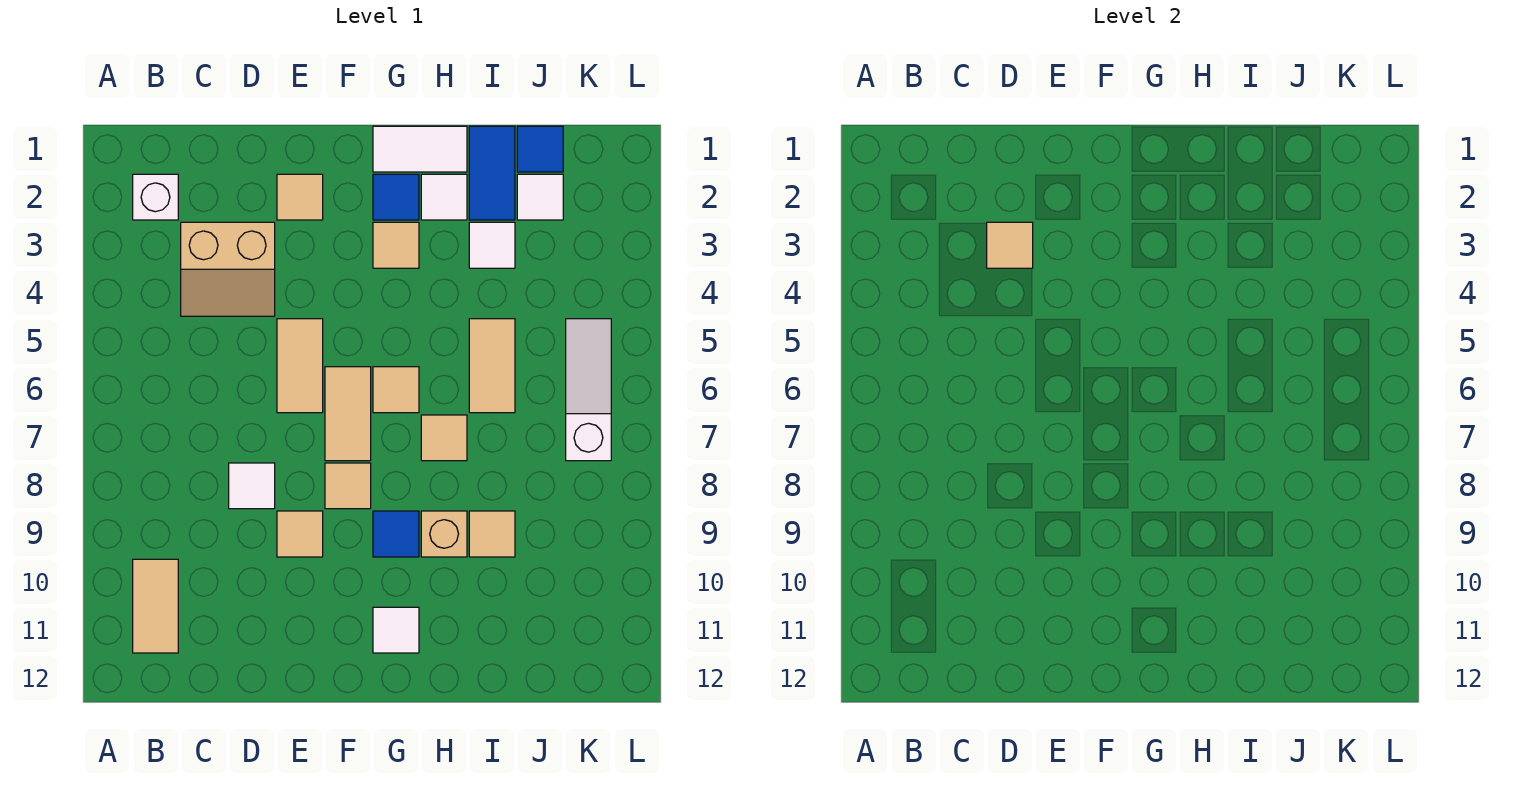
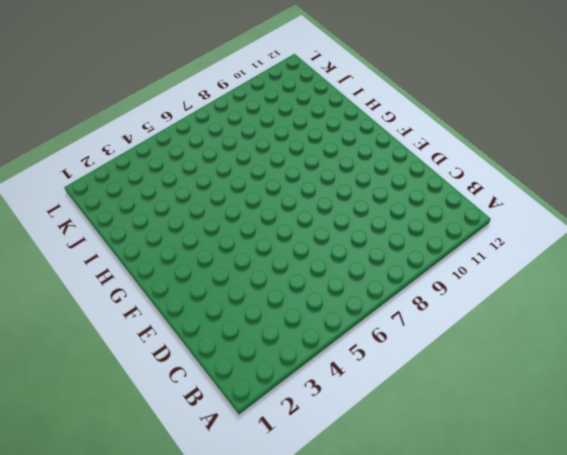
none -> white 1x1 brick [133,174,178,220]
none -> tan 1x2 tile [133,559,178,653]
none -> tan 2x2 slope [181,222,275,316]

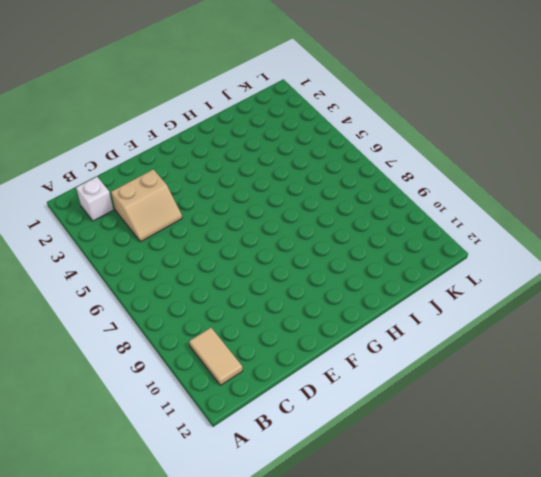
none -> white 1x1 tile [229,463,275,509]
none -> tan 1x1 tile [277,174,323,220]
none -> tan 1x2 tile [277,319,323,413]

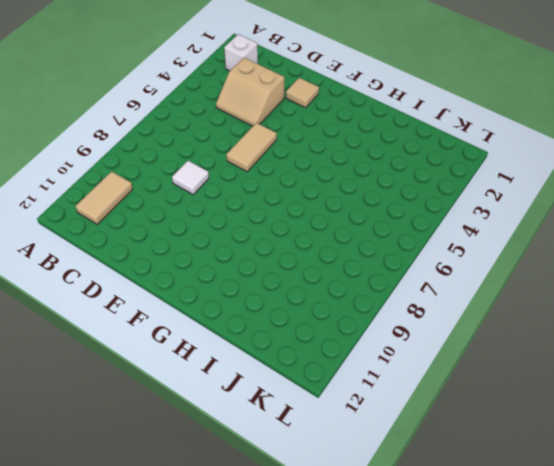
none -> tan 1x1 tile [277,511,323,557]
none -> tan 1x2 tile [325,367,371,461]
none -> tan 1x1 tile [325,463,371,509]

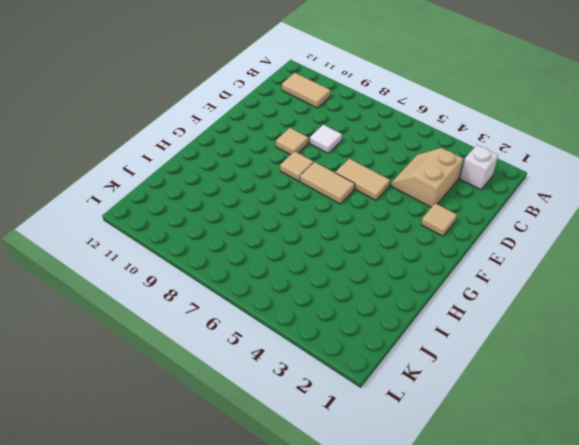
none -> white 1x2 tile [373,126,467,172]
none -> blue 1x1 tile [373,174,419,220]
none -> tan 1x1 tile [373,222,419,268]

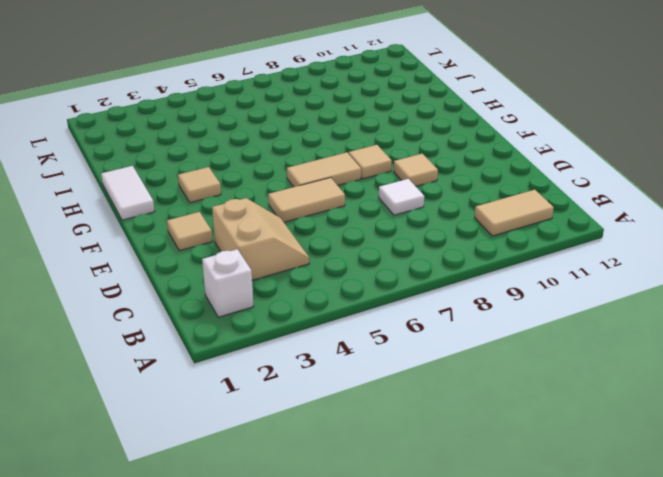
none -> blue 1x1 tile [373,174,419,220]
none -> tan 1x1 tile [373,367,419,413]
none -> blue 1x1 tile [373,511,419,557]

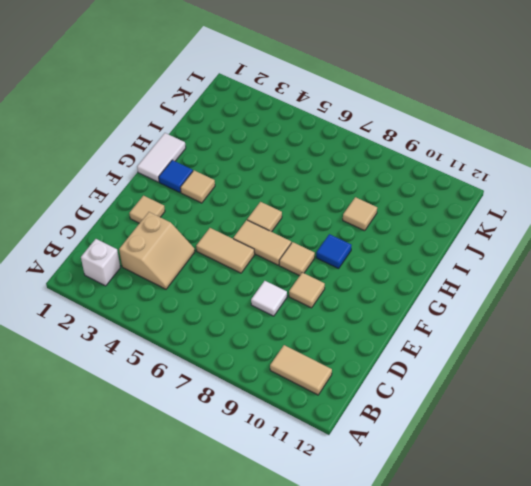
none -> white 1x1 tile [373,607,419,653]
none -> white 1x1 tile [421,174,467,220]
none -> tan 1x1 tile [421,415,467,461]

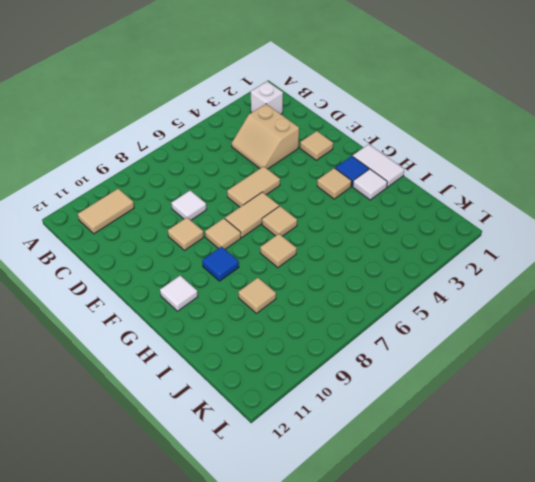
none -> tan 1x1 brick [421,511,467,557]
none -> blue 1x2 tile [469,126,515,220]
none -> white 1x1 tile [469,222,515,268]

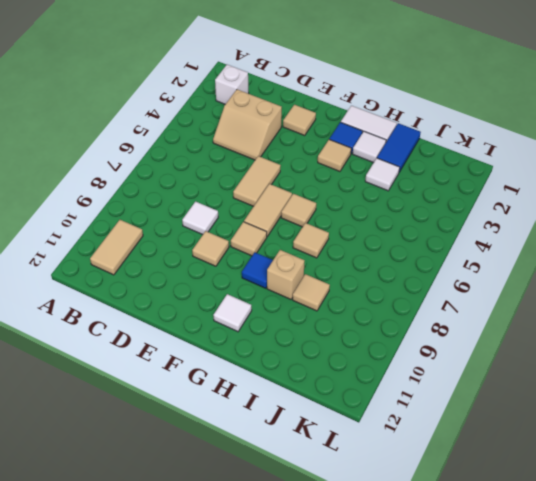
none -> tan 1x2 tile [469,319,515,413]
none -> blue 1x1 tile [517,126,563,172]
none -> white 1x1 tile [517,174,563,220]

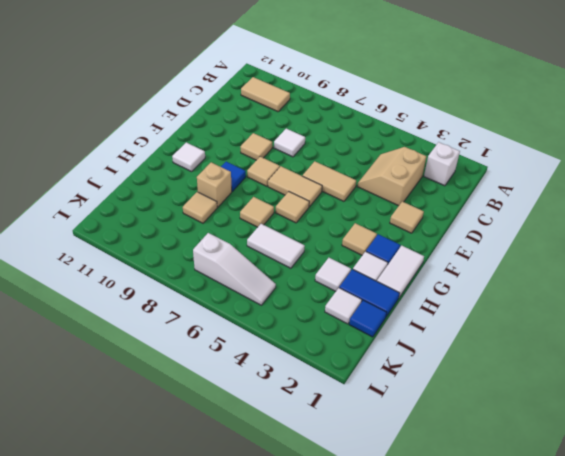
white 1x2 tile [247,224,305,268] -> tan 1x2 tile [469,319,515,413]
none -> tan 1x1 tile [987,222,1033,268]

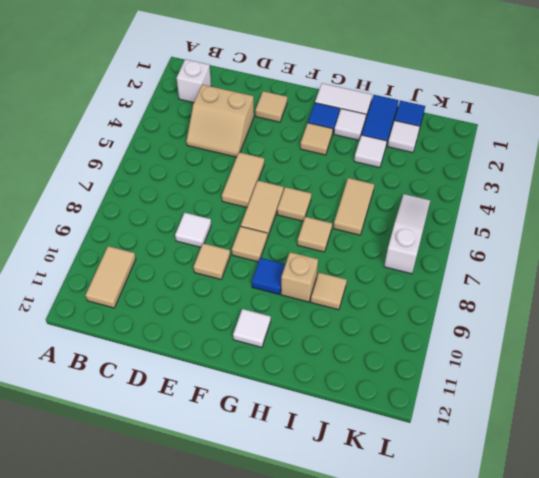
none -> tan 1x1 tile [987,222,1033,268]

